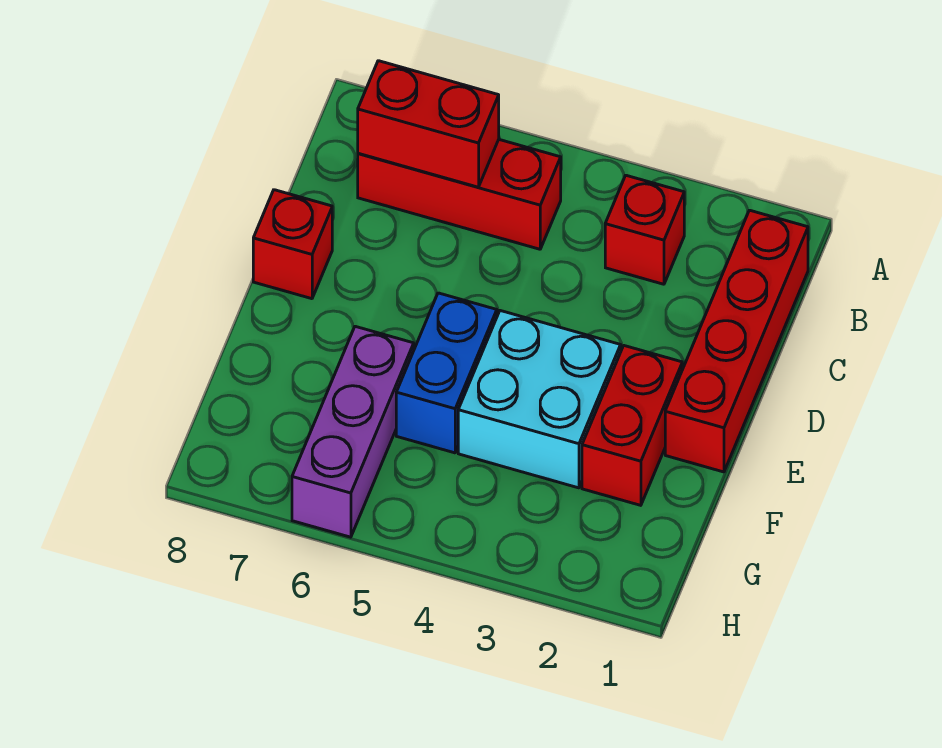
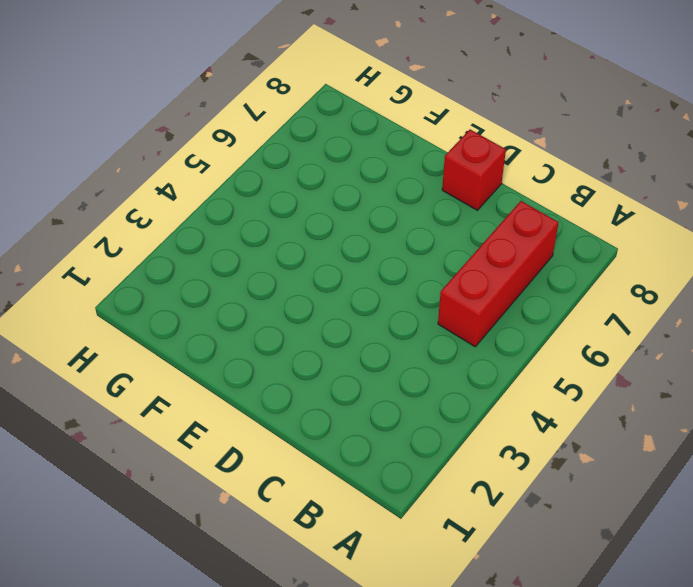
none -> red 1x4 brick [665,210,808,472]
none -> red 1x1 brick [605,175,684,284]

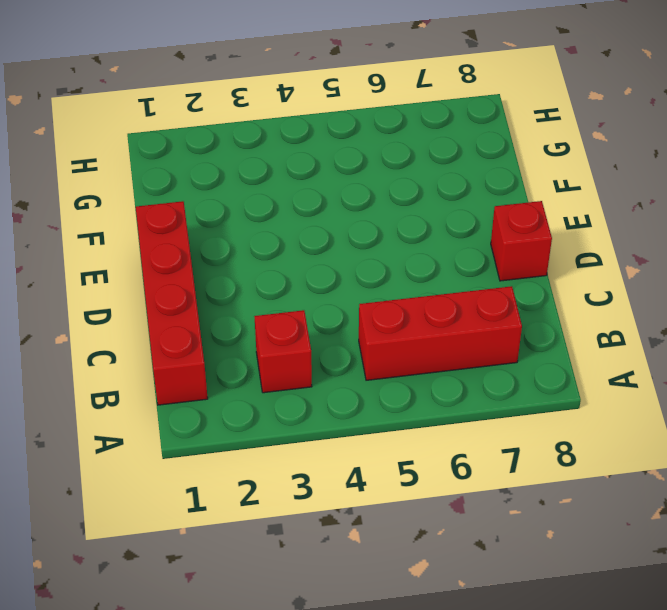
none -> red 1x2 brick [582,346,682,505]
none -> cyan 2x2 brick [458,311,621,488]

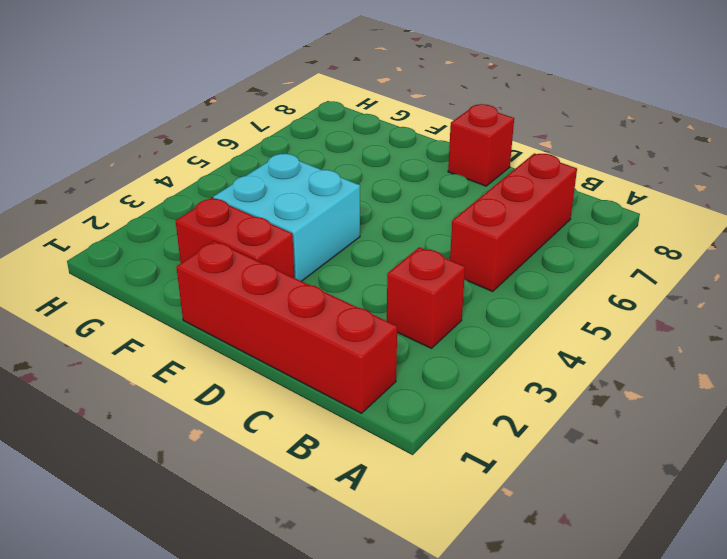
none -> blue 1x2 brick [396,293,497,453]
none -> purple 1x3 brick [292,326,414,537]

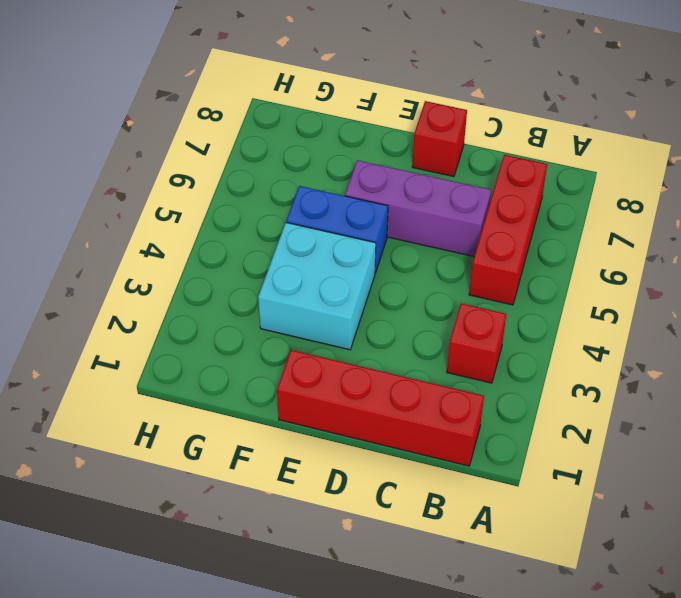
purple 1x3 brick [345,160,491,256] -> purple 1x3 brick moved to [292,326,414,537]
none -> red 1x2 brick [582,346,682,505]
none -> red 1x2 brick [358,61,499,187]

